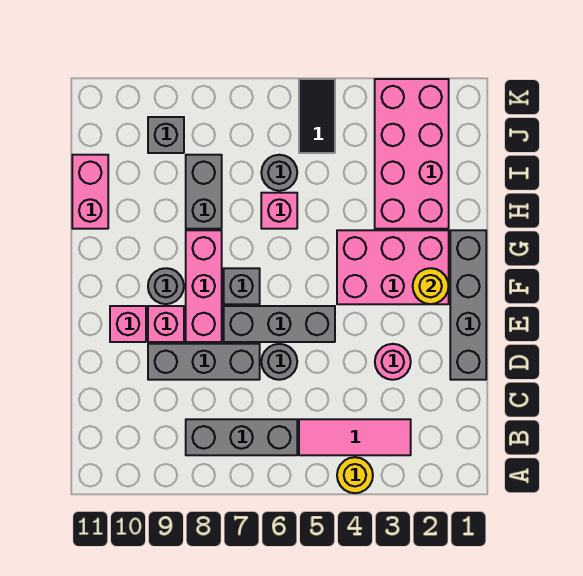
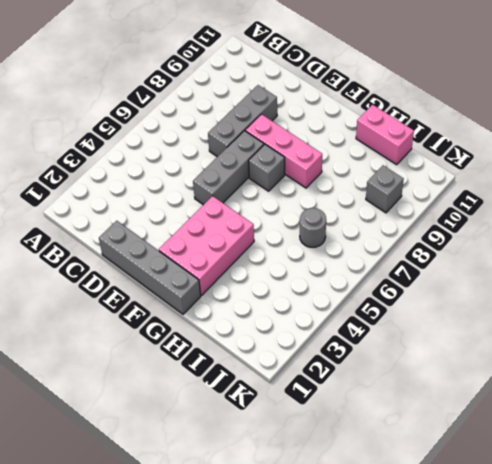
none -> yellow 1x1 round brick [337,457,373,493]
none -> pink 1x3 tile [299,419,411,455]
none -> grey 1x3 brick [186,419,297,455]

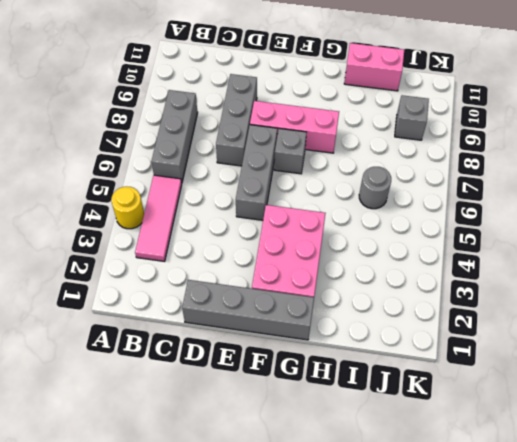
none -> pink 1x1 round brick [375,344,411,380]
none -> grey 1x1 round brick [261,344,297,380]
none -> pink 1x1 brick [148,306,184,342]

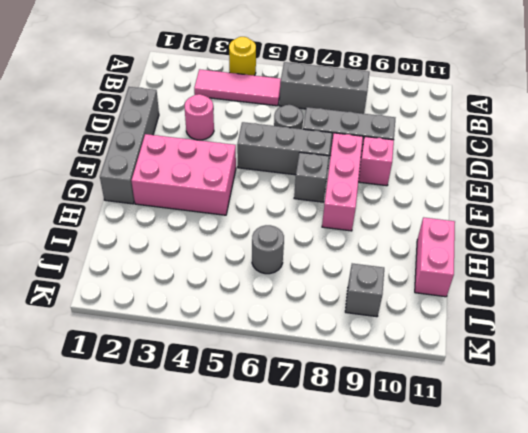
none -> pink 1x1 brick [110,306,146,342]
none -> grey 1x1 round brick [148,268,184,304]
none -> pink 2x4 brick [375,79,449,229]

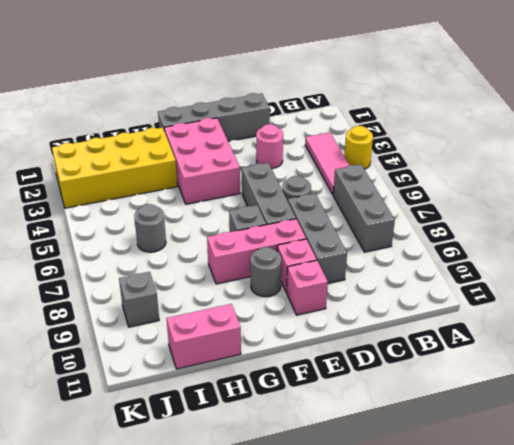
yellow 2x4 brick [52,128,177,208] -> pink 2x4 brick [375,79,449,229]
none -> pink 1x1 brick [261,193,297,229]
none -> grey 1x2 brick [186,155,222,229]
none -> black 1x2 tile [299,79,335,153]

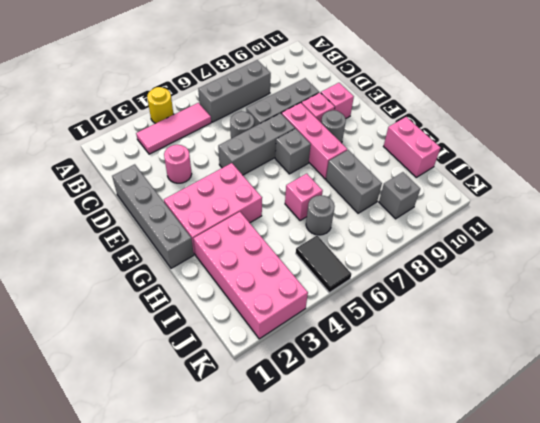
none -> yellow 1x1 round brick [413,268,449,304]

